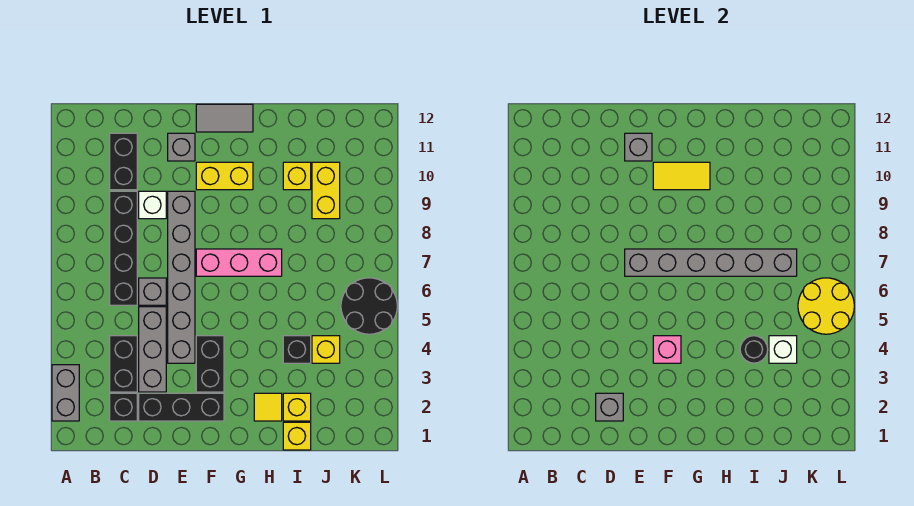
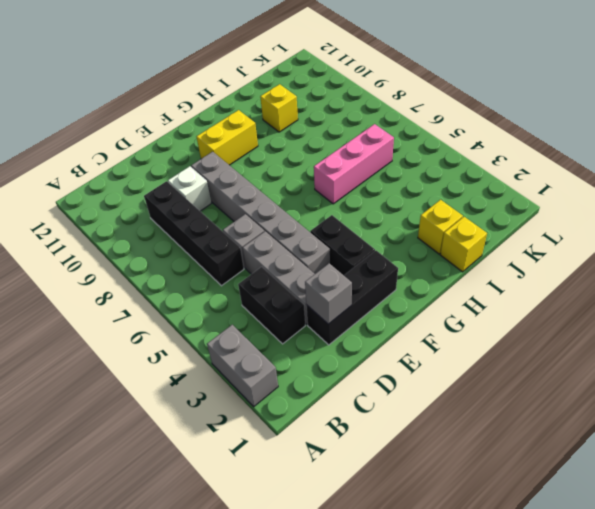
pink 1x3 brick [314,124,394,204] -> pink 1x3 brick moved to [196,249,282,276]
none -> black 1x1 brick [110,393,137,421]
none -> black 1x2 brick [110,133,137,190]
none -> grey 1x1 brick [168,133,195,161]
none -> grey 1x2 tile [196,104,253,132]

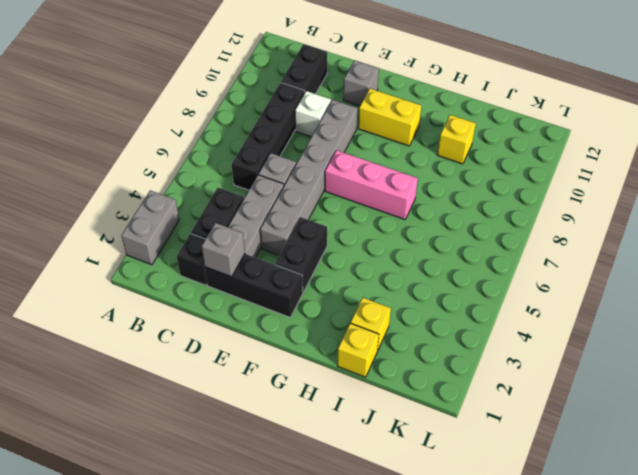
none -> grey 1x2 tile [196,104,253,132]
none -> yellow 1x1 tile [254,393,282,421]
none -> black 1x1 brick [283,336,311,363]
none -> yellow 1x1 brick [312,336,340,363]

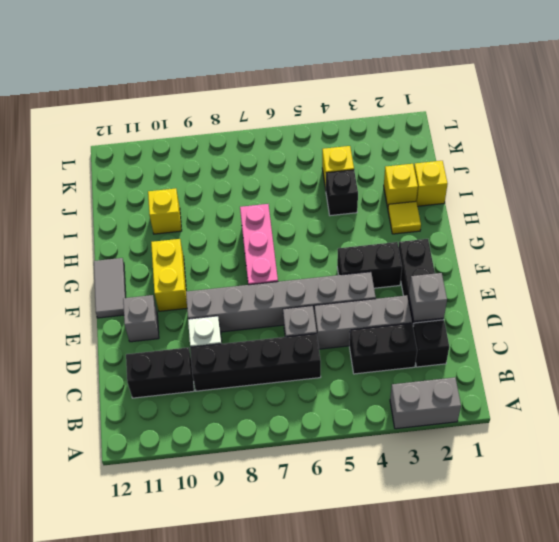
none -> yellow 1x2 brick [312,162,340,219]
none -> black 2x2 round brick [341,278,397,334]
none -> grey 1x6 brick [625,249,797,276]
none -> grey 1x1 brick [625,133,652,161]

